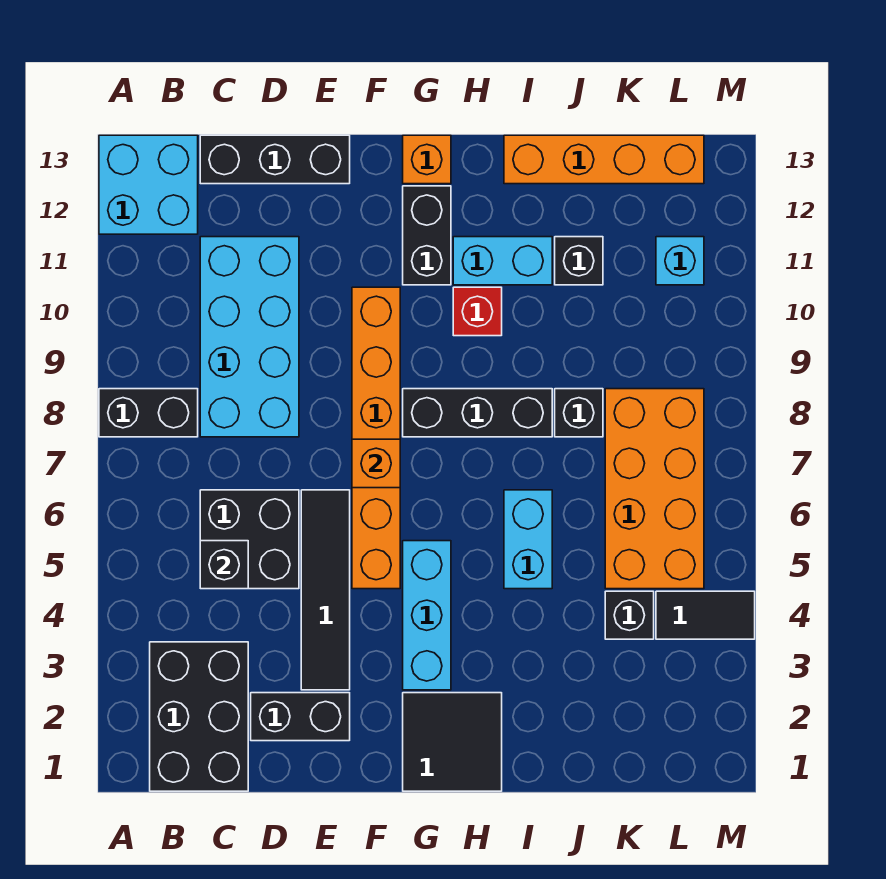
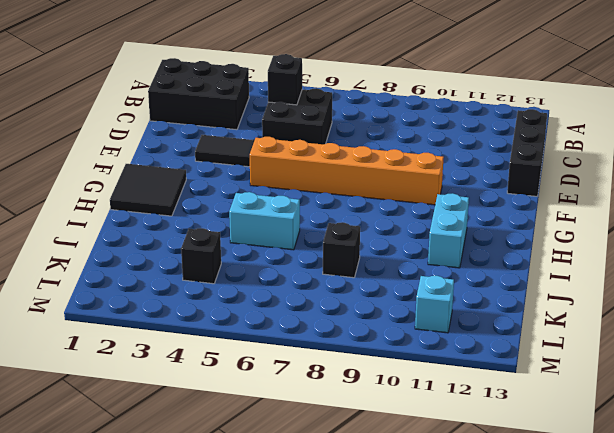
none -> black 1x2 brick [99,389,198,437]
none -> cyan 2x2 brick [99,135,198,234]
none -> cyan 2x4 brick [200,237,299,437]

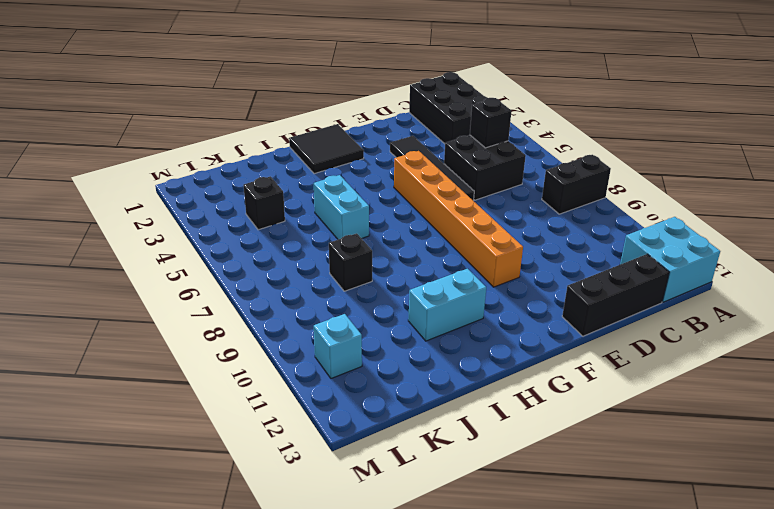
none -> cyan 2x4 brick [200,237,299,437]
none -> black 1x2 brick [251,693,350,741]
none -> cyan 1x3 brick [403,541,451,690]

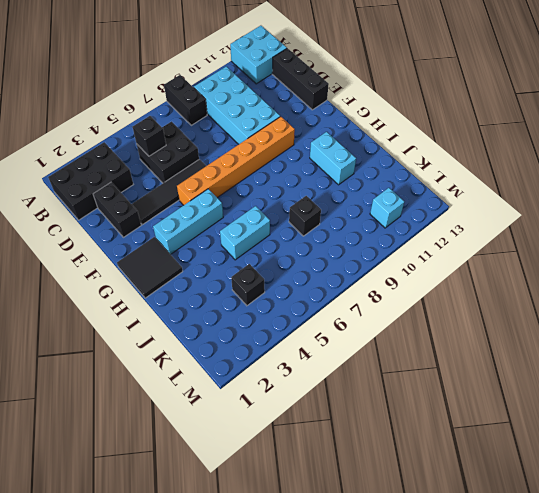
cyan 2x4 brick [194,67,280,144] -> cyan 2x4 brick turned to [200,237,299,437]
none -> black 1x3 brick [403,389,552,437]
none -> black 1x2 brick [403,186,451,285]
none -> orange 1x1 brick [403,135,451,184]

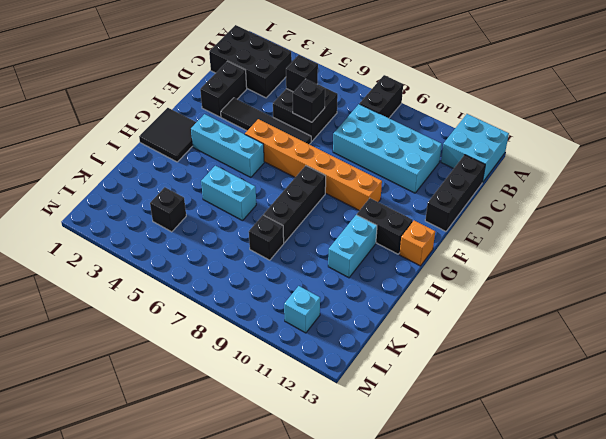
black 1x1 brick [293,79,325,122] -> black 1x1 brick moved to [555,237,603,285]
none -> red 1x1 brick [453,287,502,336]
none -> orange 1x4 brick [504,135,704,184]
none -> orange 2x4 brick [605,389,704,589]

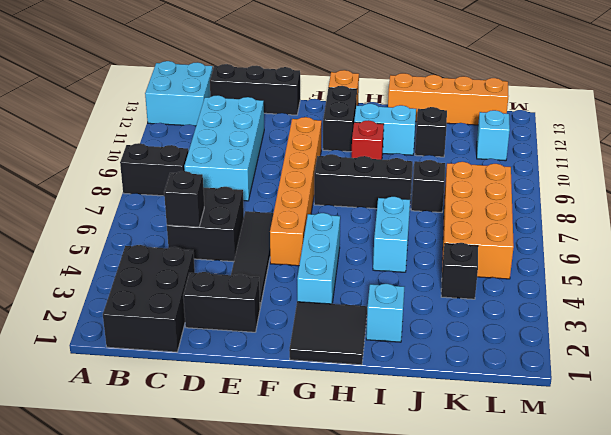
cyan 1x1 brick [366,284,404,342] -> none
none -> black 1x2 tile [656,591,755,639]
none -> orange 1x1 brick [352,439,400,488]

